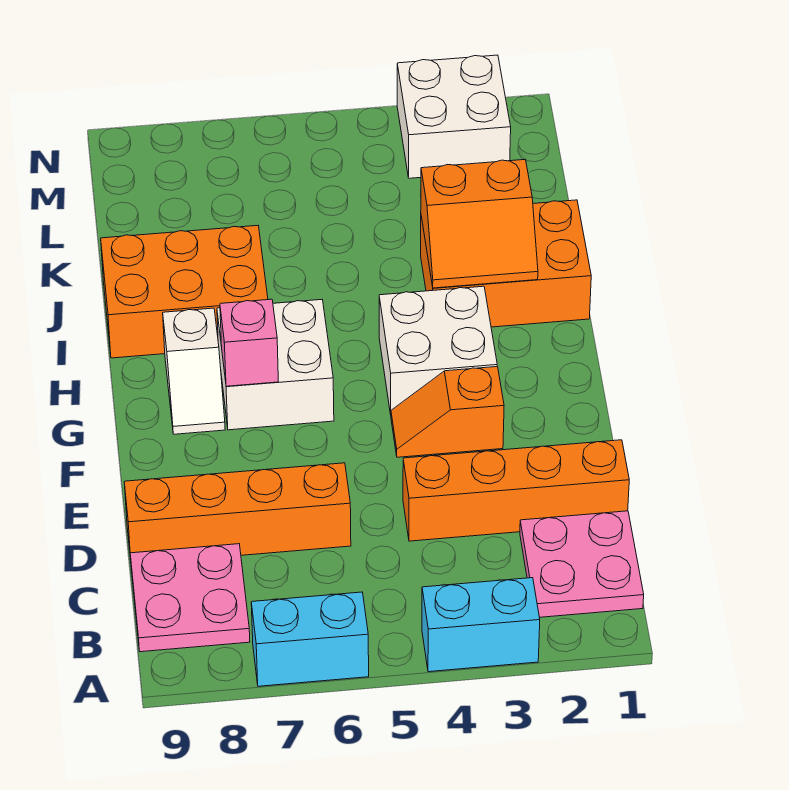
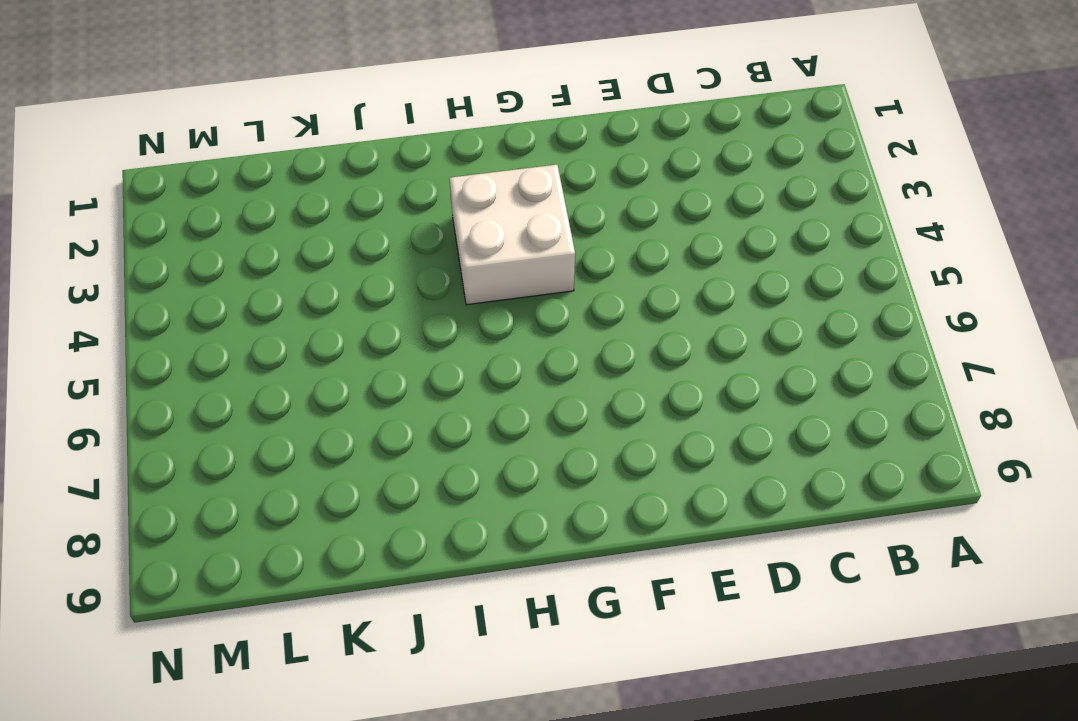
none -> cyan 1x2 brick [422,578,540,672]
none -> cyan 1x2 brick [251,592,369,686]
none -> pink 2x2 plate [520,511,644,617]

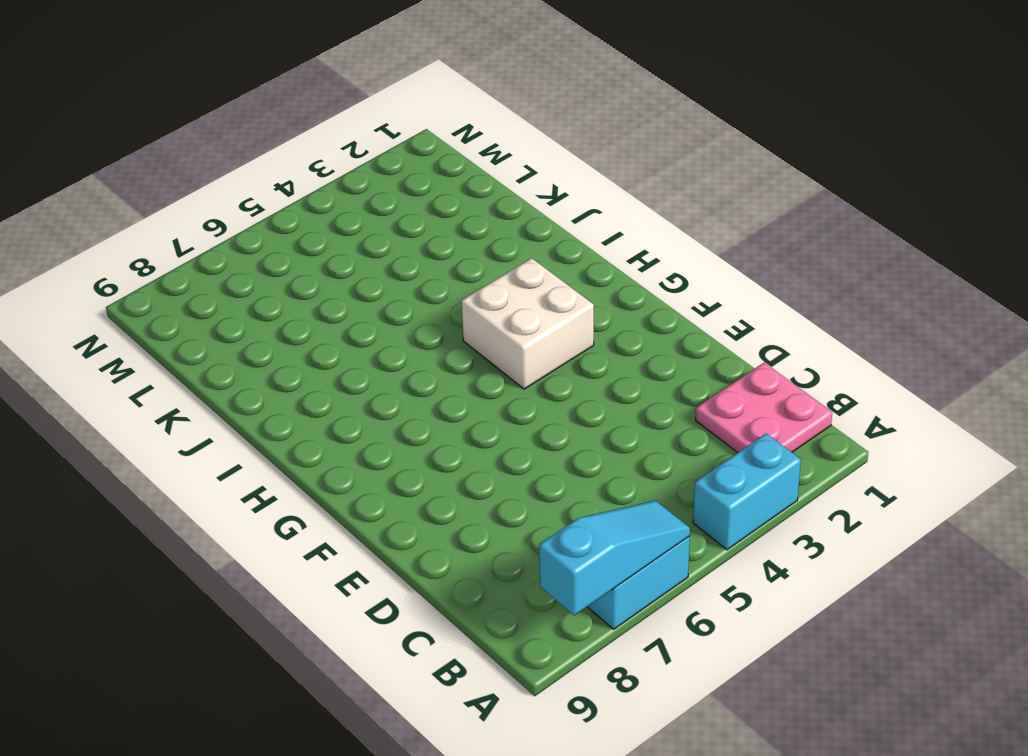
cyan 1x3 slope [539,501,690,615] -> none
none -> pink 2x2 plate [130,544,250,652]
none -> orange 1x4 brick [403,440,629,541]
none -> orange 1x4 brick [124,463,351,560]

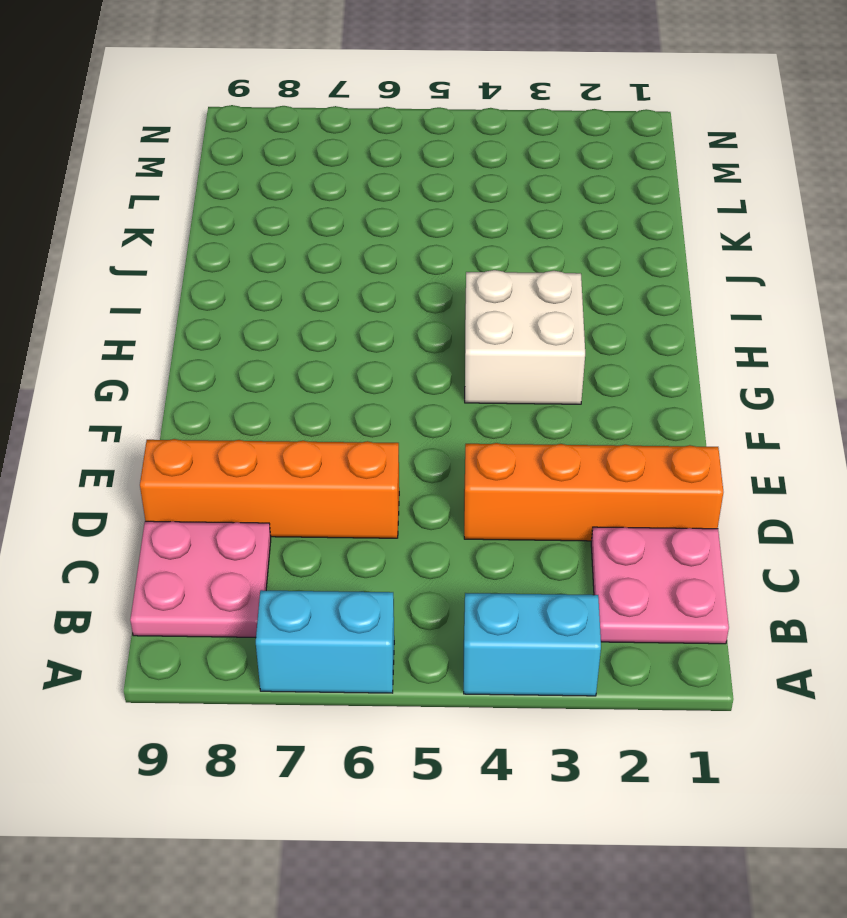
none -> orange 1x2 slope [391,367,504,457]
none -> white 2x2 brick [217,300,334,430]
none -> white 1x2 slope [163,308,225,434]

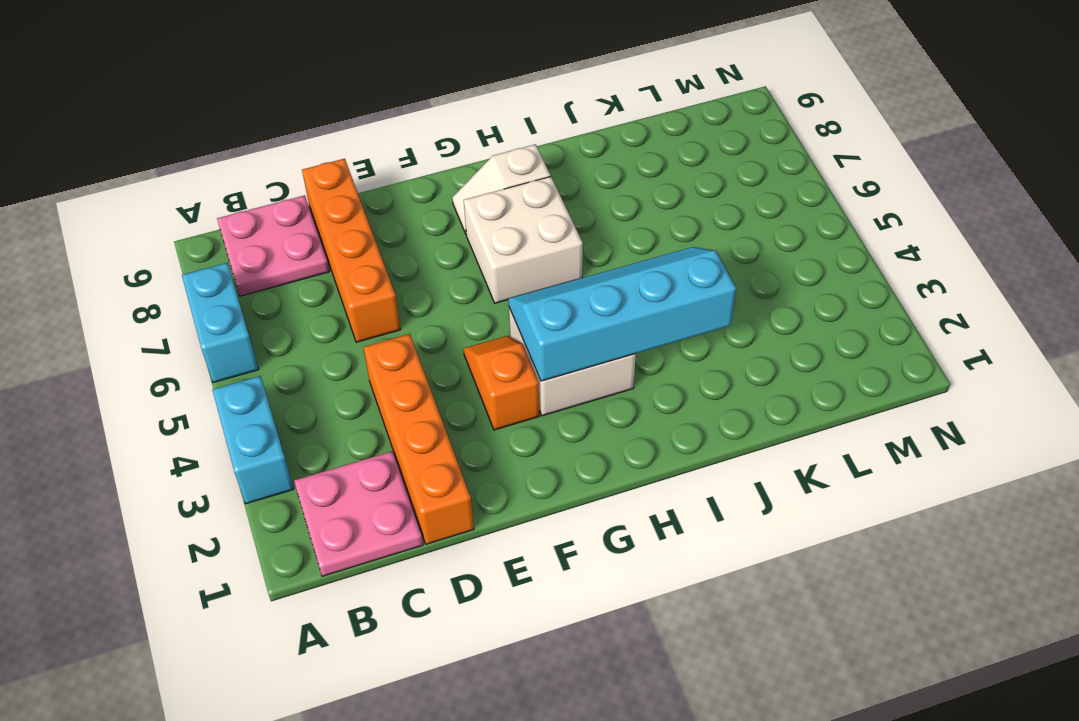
cyan 2x4 slope [508,247,736,381] -> orange 2x2 slope [421,160,538,288]
none -> orange 2x3 brick [421,200,591,327]
none -> orange 2x3 brick [101,226,268,358]
none -> white 2x2 brick [397,55,511,178]

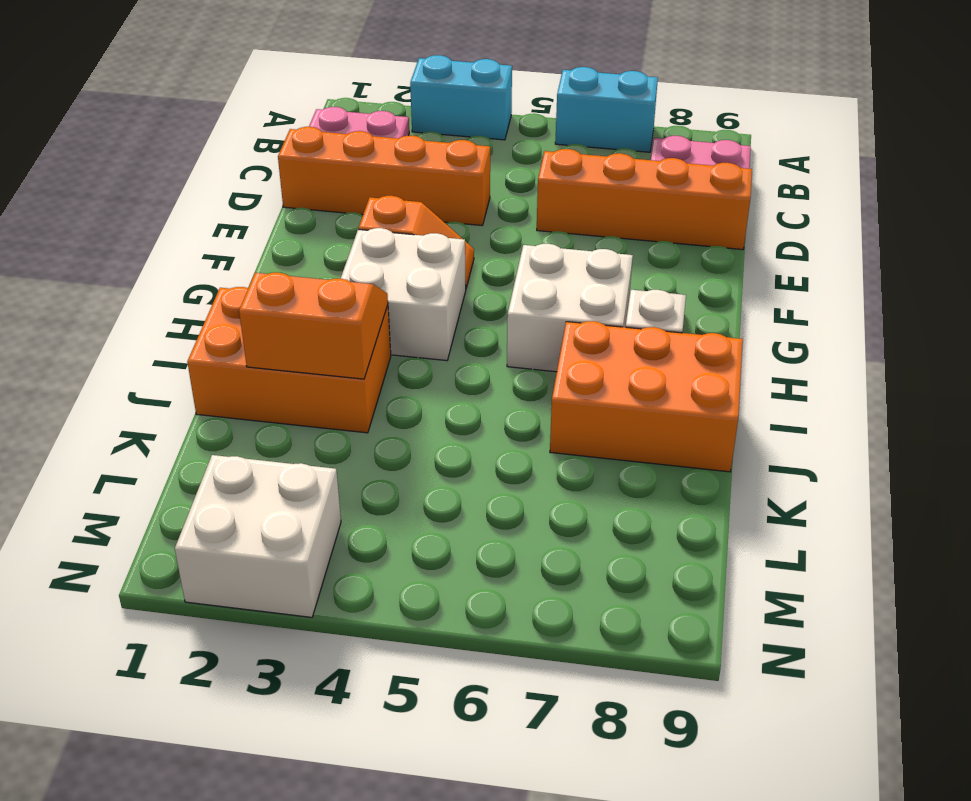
none -> pink 1x1 brick [220,299,278,386]

